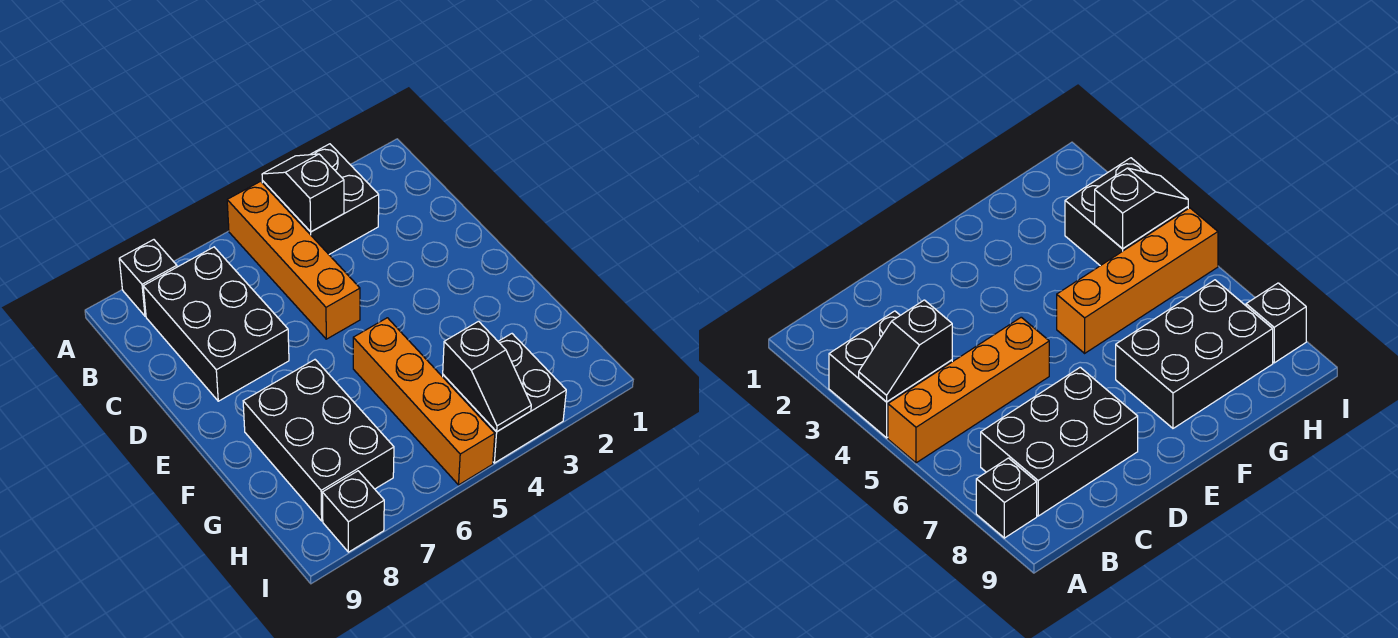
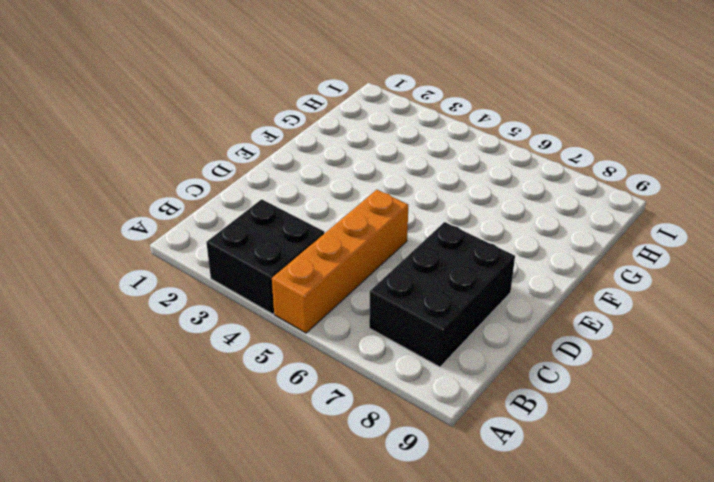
none -> black 1x1 brick [119,240,177,316]
none -> orange 1x4 brick [353,318,495,485]

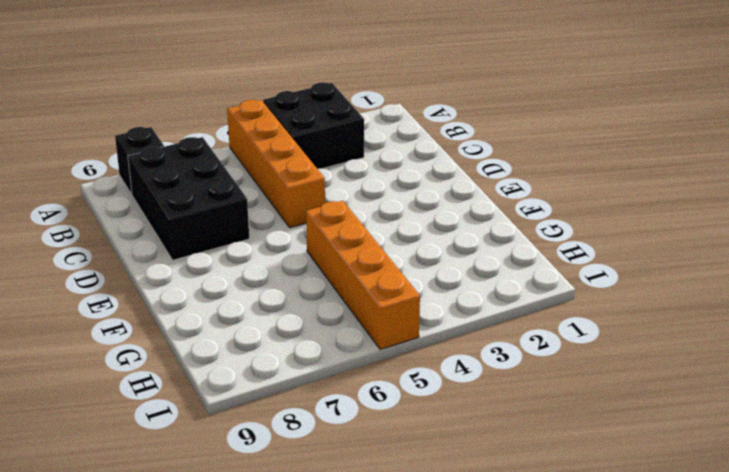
none -> black 2x3 brick [243,360,394,521]
none -> black 2x2 brick [443,334,566,463]

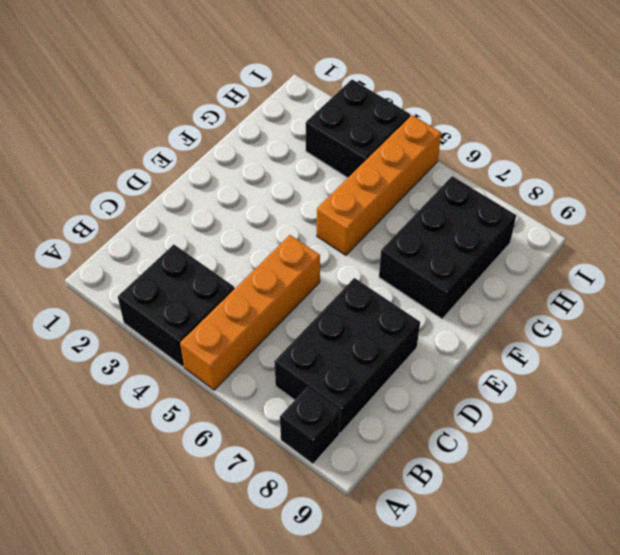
none -> black 1x1 brick [322,471,384,552]
none -> black 1x2 slope [262,154,344,232]

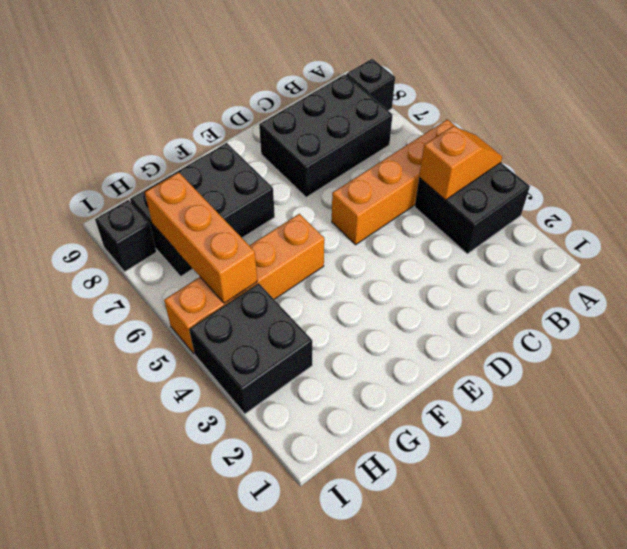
orange 1x2 slope [419,126,502,200] -> black 1x2 slope [262,154,344,232]
orange 1x3 brick [145,172,257,303] -> none
none -> black 1x2 slope [443,321,531,432]

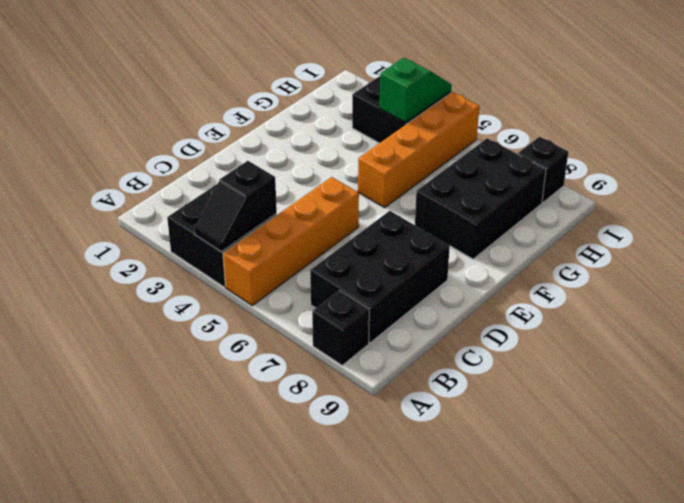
green 1x2 slope [380,58,452,123] -> black 1x2 slope [443,321,531,432]

